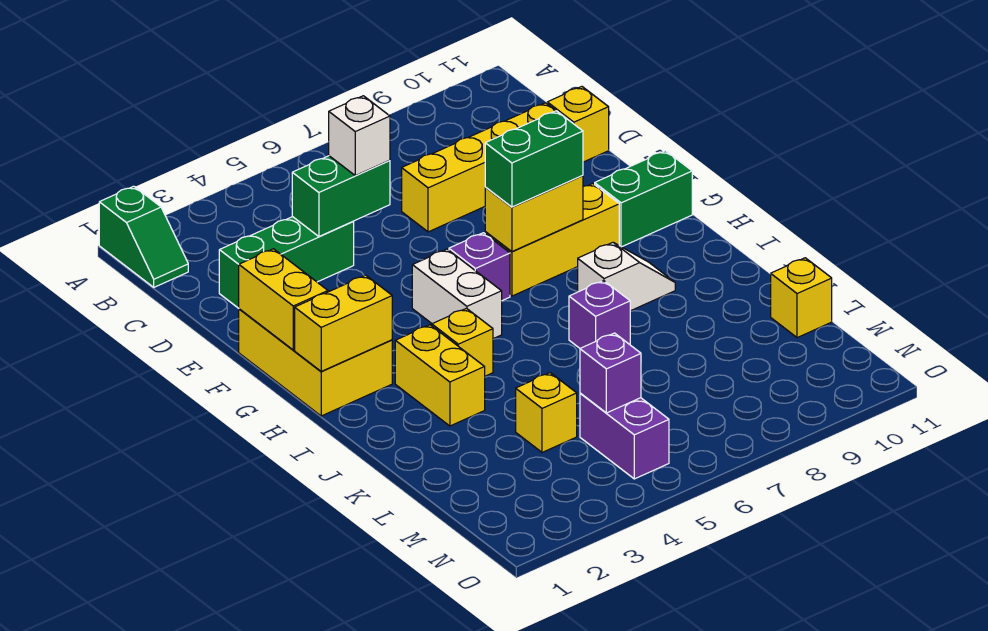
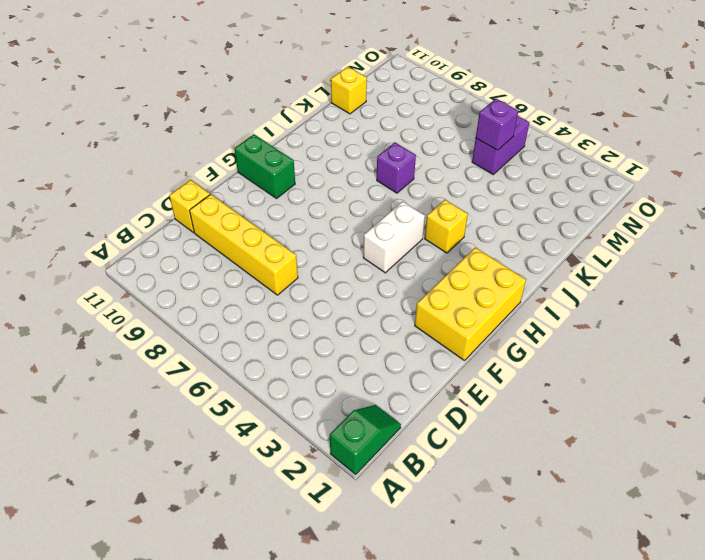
none -> green 1x3 brick [219,217,354,308]
none -> purple 1x1 brick [449,233,510,301]
none -> yellow 1x3 brick [485,184,619,296]

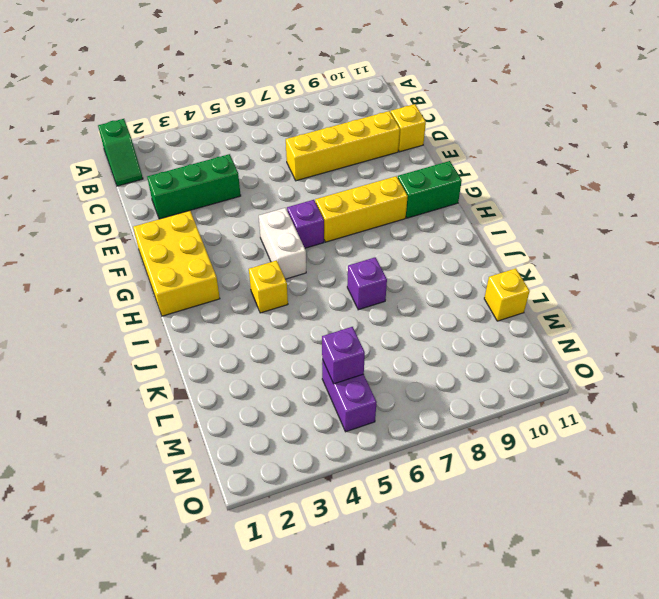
none -> yellow 1x2 brick [395,325,485,426]
none -> white 1x2 slope [578,243,675,311]
none -> yellow 1x1 brick [516,373,577,452]

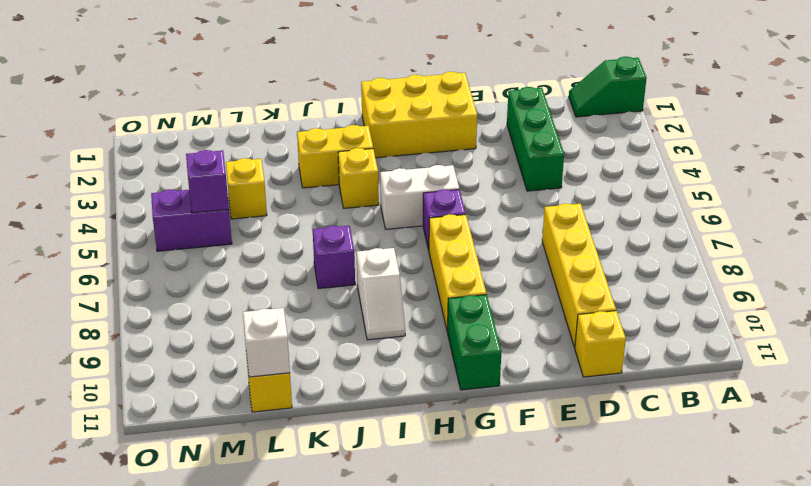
white 1x1 brick [243,308,290,377] -> white 1x1 brick moved to [329,96,390,176]
none -> green 1x2 brick [292,156,390,236]
none -> yellow 1x2 brick [239,249,328,350]
none -> yellow 1x2 brick [485,176,583,252]

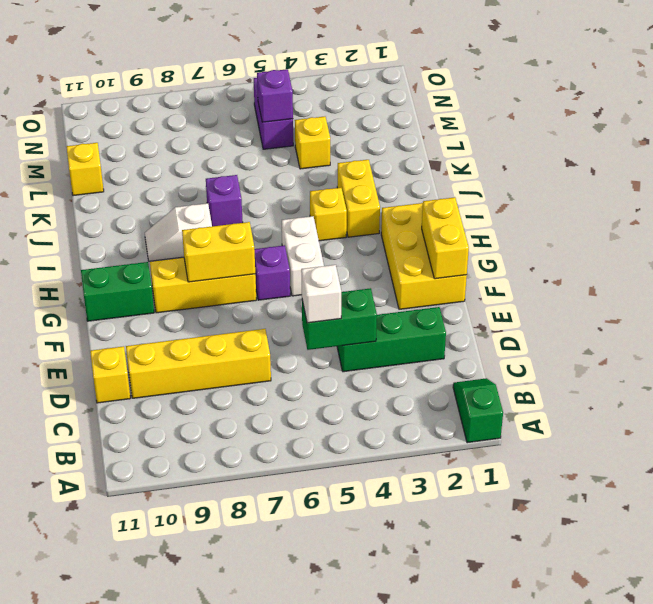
none -> yellow 1x2 brick [295,275,392,372]
none -> green 1x2 brick [485,111,583,207]

